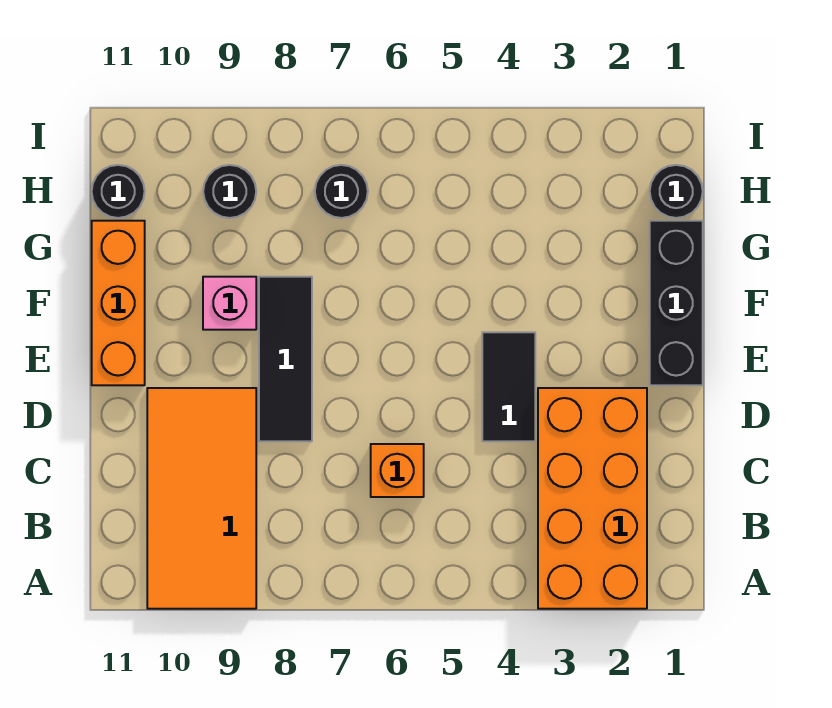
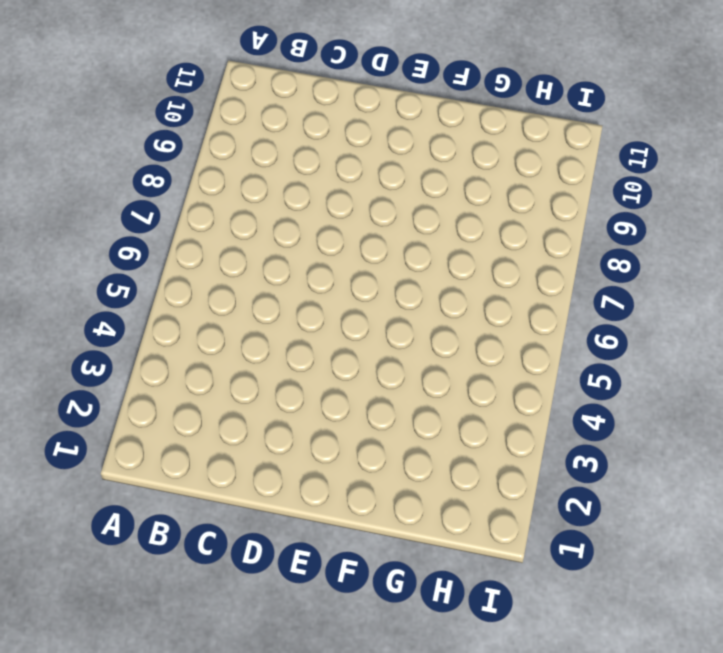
none -> orange 2x4 brick [538,388,647,609]
none -> orange 2x4 tile [147,388,256,609]
none -> orange 1x1 brick [371,444,424,497]

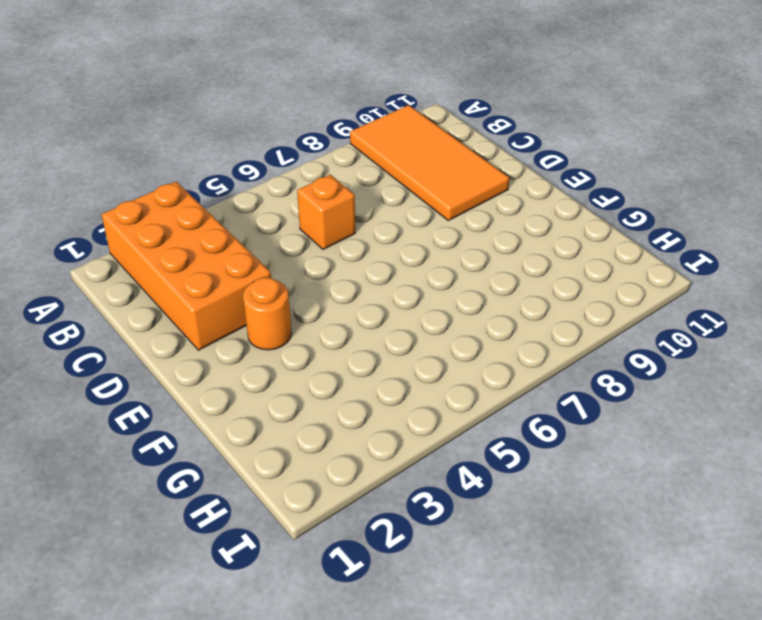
orange 1x1 round brick [243,277,292,350] -> none
none -> black 1x2 tile [482,332,535,441]
none -> black 1x3 tile [259,277,312,441]
none -> black 1x3 brick [650,221,703,385]

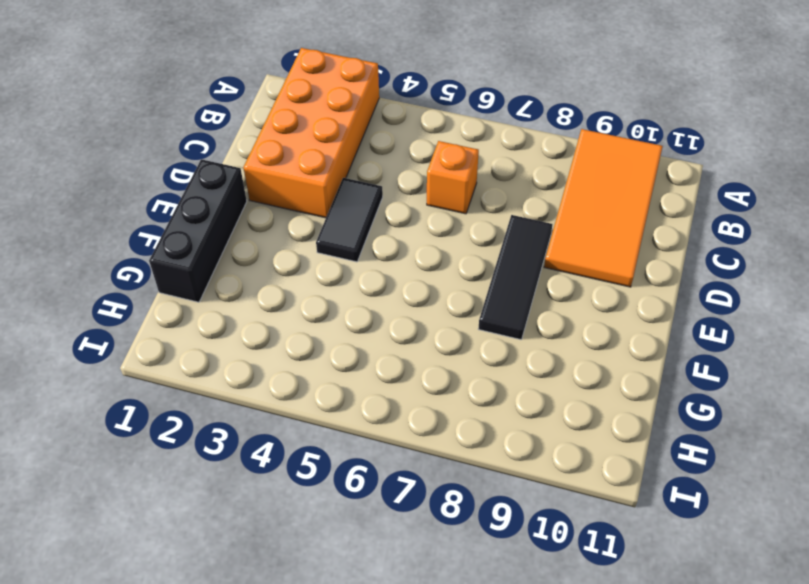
none -> orange 1x3 brick [92,221,145,385]
none -> pink 1x1 brick [203,277,256,330]
none -> black 1x1 round brick [650,165,703,218]

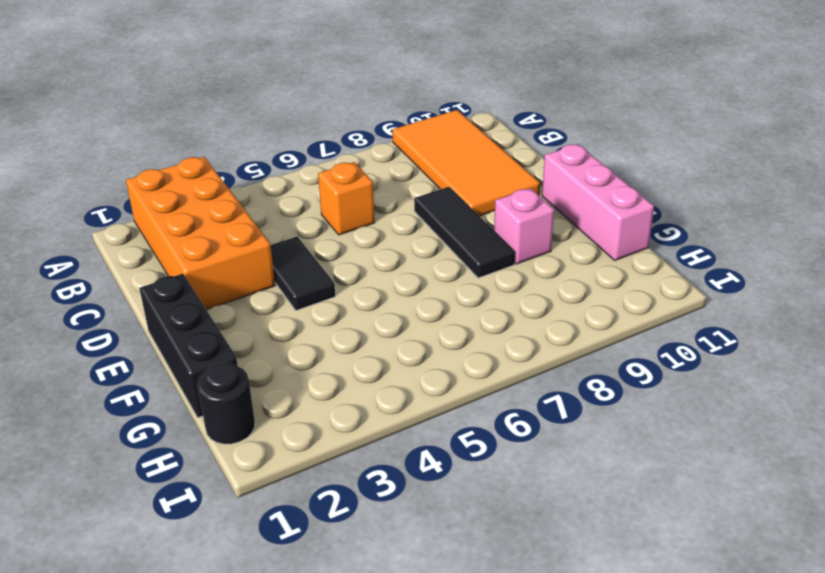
pink 1x3 brick [542,144,654,260] -> orange 1x3 brick [92,221,145,385]
none -> black 1x1 round brick [315,165,368,218]
none -> black 1x1 round brick [203,165,256,218]
none -> black 1x1 round brick [92,165,145,218]

